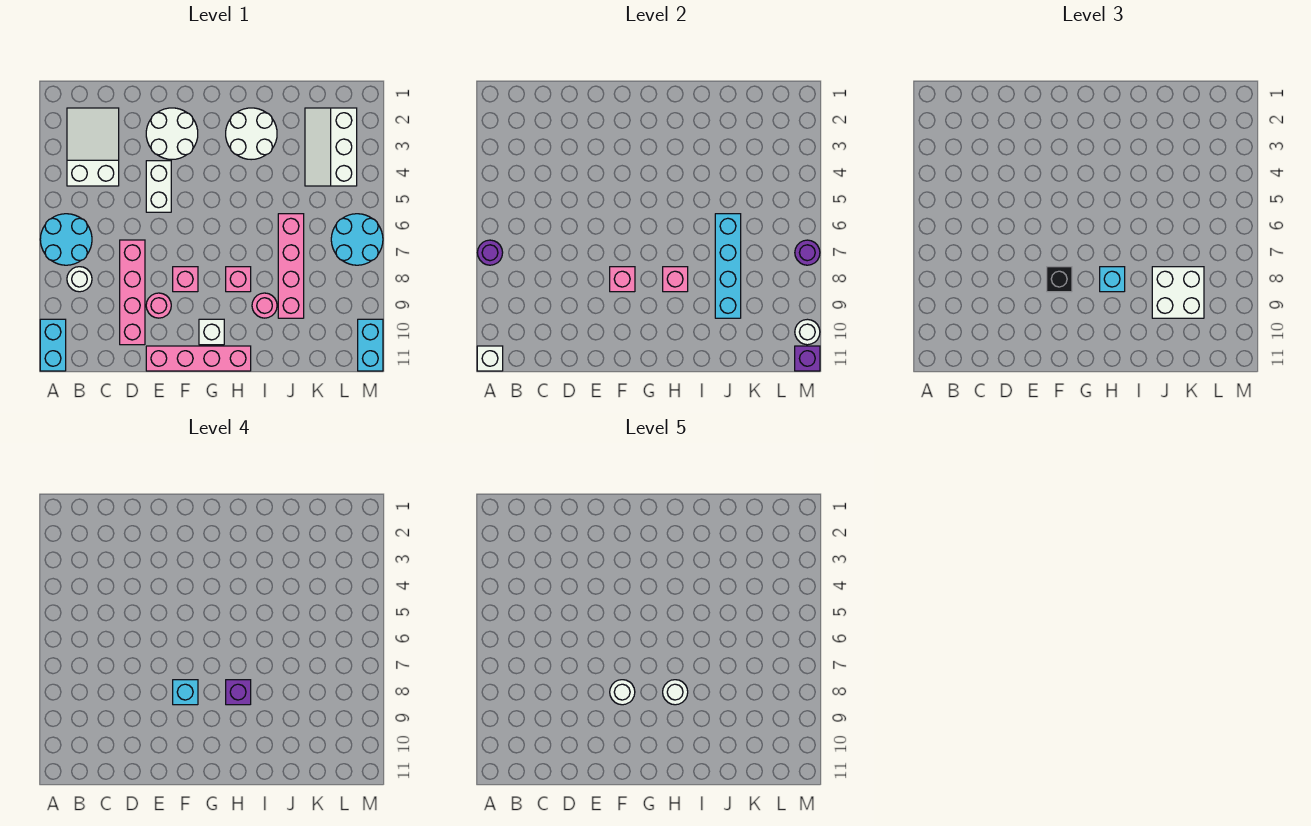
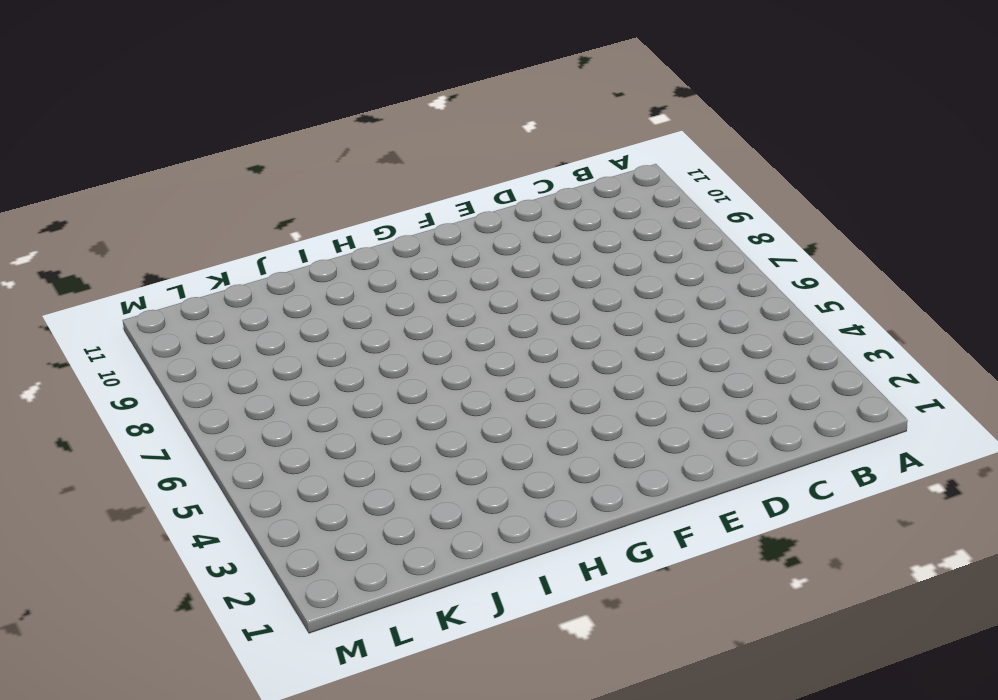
none -> cyan 2x2 round brick [40,214,92,265]
none -> cyan 1x2 brick [40,319,66,371]
none -> white 2x3 slope [67,108,119,186]
none -> white 1x1 round brick [67,267,92,292]

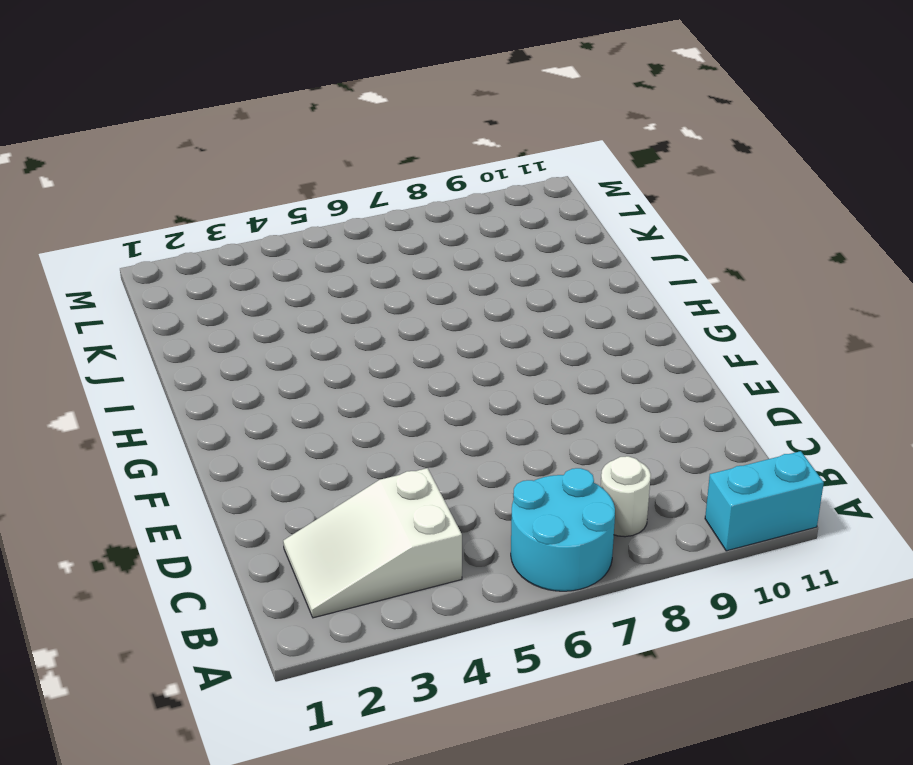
none -> pink 1x4 brick [120,240,145,345]
none -> white 2x2 round brick [146,108,198,159]
none -> white 1x2 brick [146,161,171,212]
none -> pink 1x1 round brick [146,293,171,318]

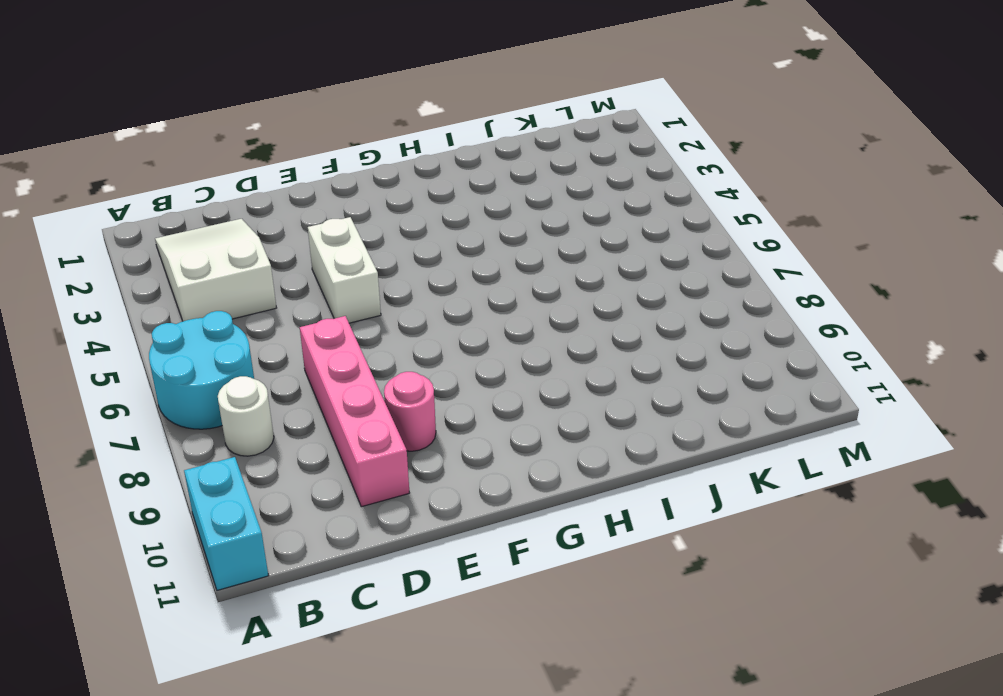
none -> white 2x2 round brick [146,108,198,159]
none -> pink 1x4 brick [146,346,251,371]
none -> pink 1x1 brick [173,267,198,292]
none -> white 1x1 brick [199,319,224,345]

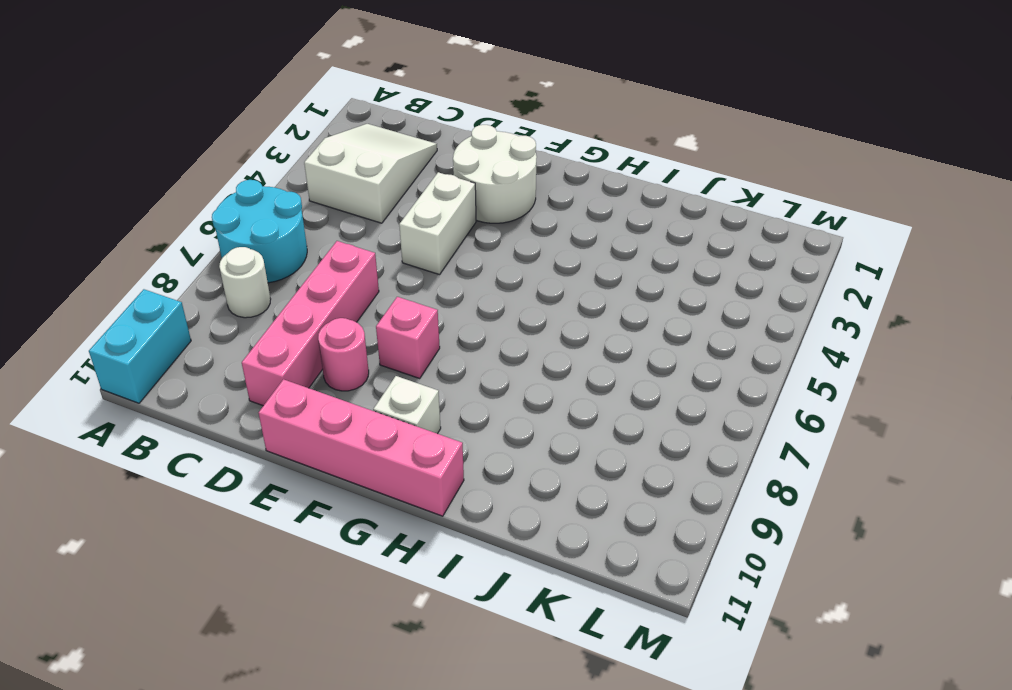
none -> white 2x2 round brick [226,108,277,160]
none -> pink 1x1 brick [226,267,251,292]
none -> pink 1x1 round brick [252,293,277,318]
none -> pink 1x4 brick [278,214,304,318]

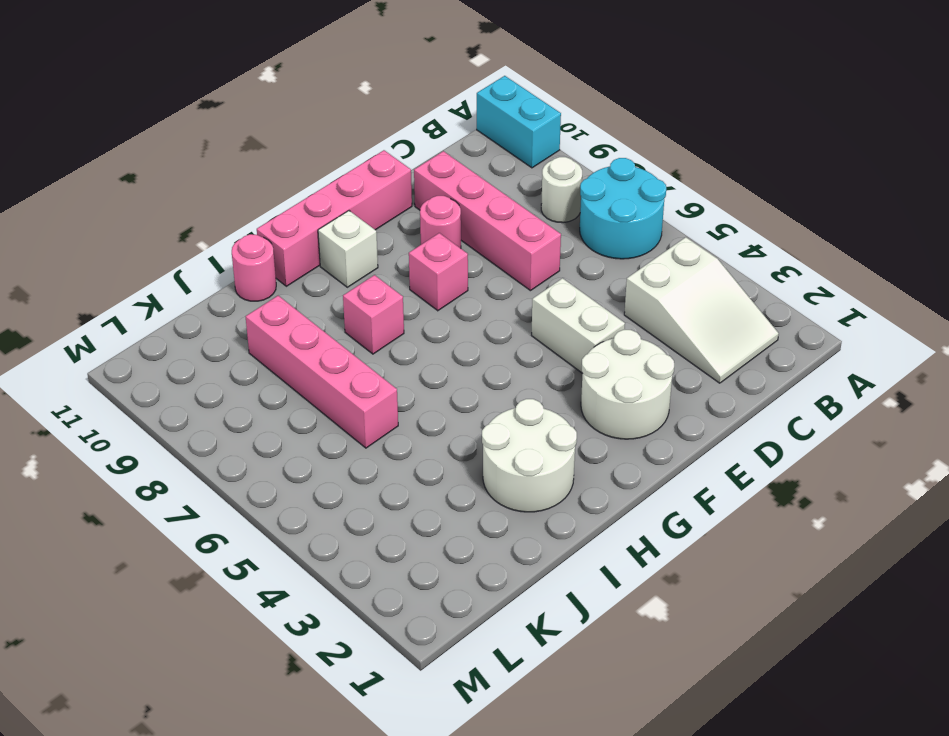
pink 1x1 round brick [232,234,276,301] -> pink 1x1 round brick moved to [252,293,277,318]
none -> white 2x3 slope [305,108,357,186]
none -> cyan 2x2 round brick [331,214,383,265]
none -> cyan 1x2 brick [358,319,383,371]
none -> purple 1x1 round brick [477,240,503,265]

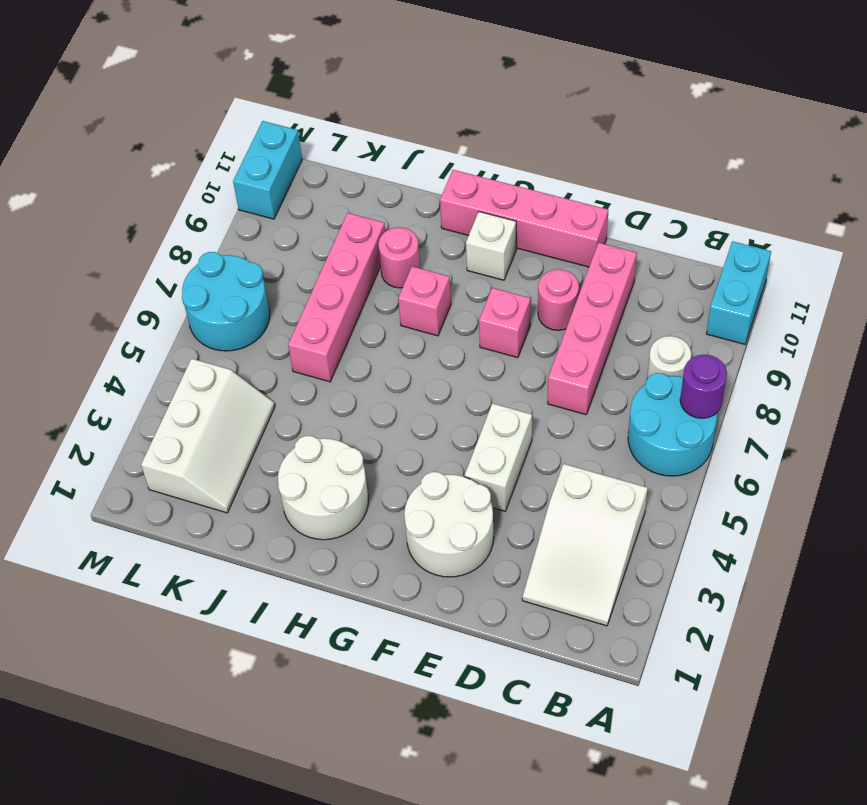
none -> white 1x1 brick [477,346,503,371]
none -> pink 1x1 brick [610,267,635,292]
none -> pink 1x1 brick [663,267,688,292]
none -> cyan 1x4 brick [715,214,741,318]

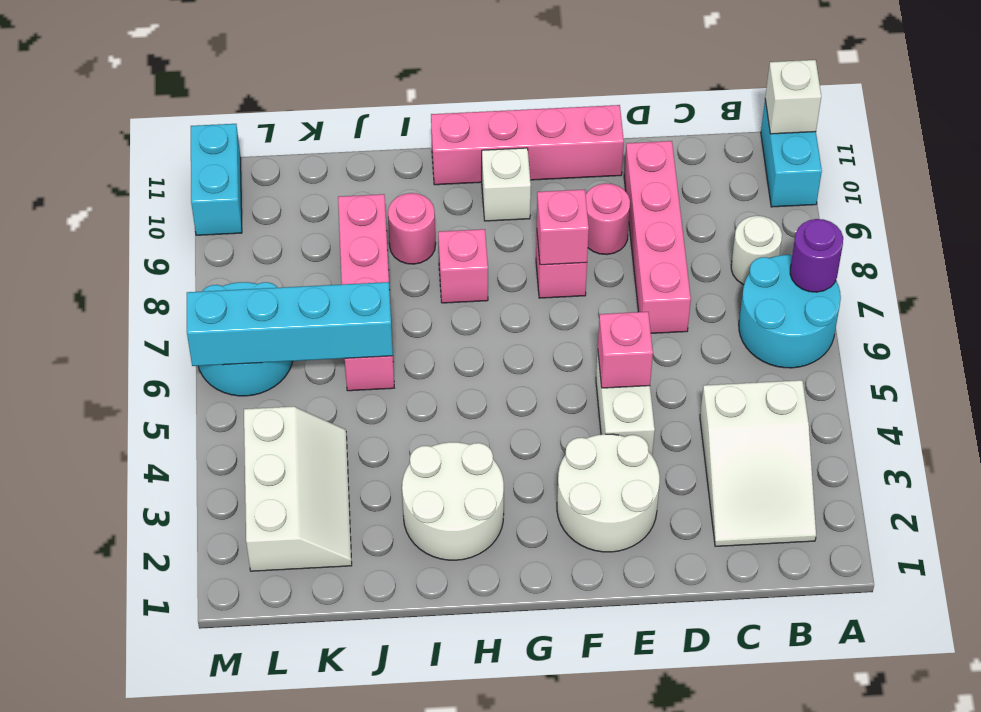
pink 1x1 brick [598,312,653,388] -> pink 1x1 brick moved to [663,267,688,292]
cyan 1x4 brick [187,282,393,366] -> cyan 1x4 brick turned to [715,214,741,318]
none -> purple 1x1 round brick [795,240,820,265]
none -> white 1x1 round brick [795,319,820,345]
none -> purple 1x1 brick [795,346,820,371]
none -> black 1x1 brick [1047,267,1072,292]

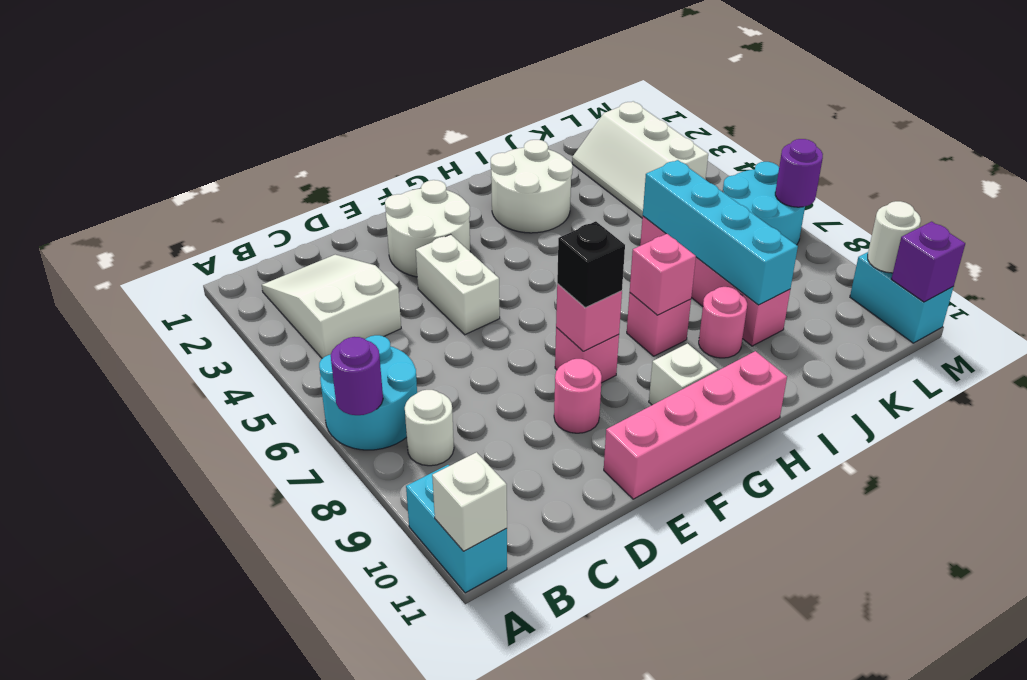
none -> pink 1x4 brick [120,240,145,345]
none -> cyan 1x1 brick [1100,267,1125,292]
none -> white 2x2 brick [1152,267,1204,318]
none -> cyan 1x1 brick [173,680,198,705]

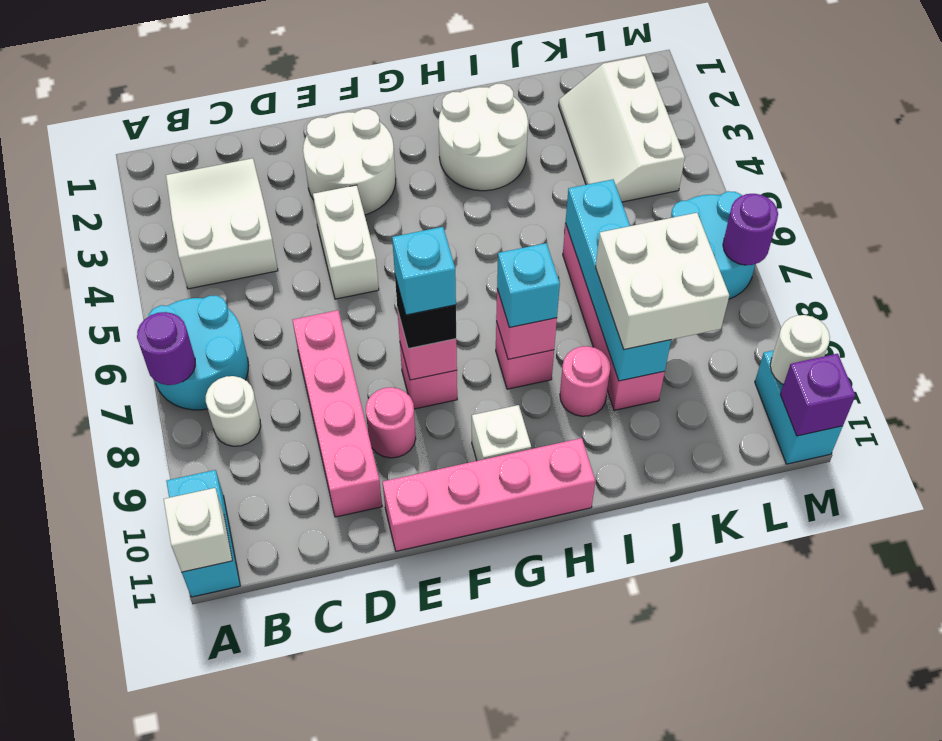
none -> purple 1x1 brick [226,680,251,705]
none -> white 1x1 round brick [610,680,635,705]
none -> white 1x1 round brick [663,680,688,705]

